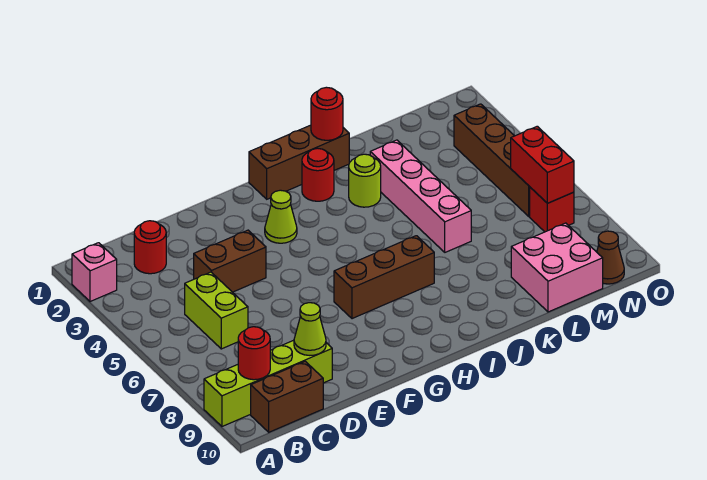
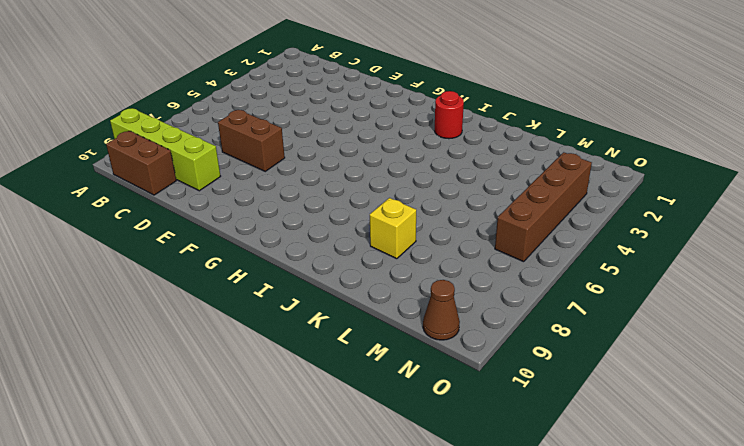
brown 1x2 brick [218,110,285,171] -> brown 1x2 brick moved to [194,230,266,292]
yellow 1x1 brick [370,198,416,259] -> none
none -> pink 1x1 brick [72,243,117,302]
none -> red 1x1 round brick [134,221,166,274]
none -> lime 1x2 brick [185,272,248,349]

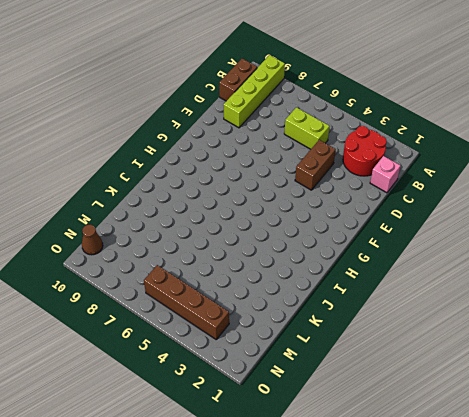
red 2x2 round brick [343,126,387,176] -> red 1x1 round brick [134,221,166,274]
pink 1x1 brick [370,156,401,193] -> pink 1x1 brick moved to [72,243,117,302]
none -> lime 1x1 cone [265,190,297,243]
none -> brown 1x3 brick [334,236,434,319]
none -> brown 1x3 brick [249,125,349,199]

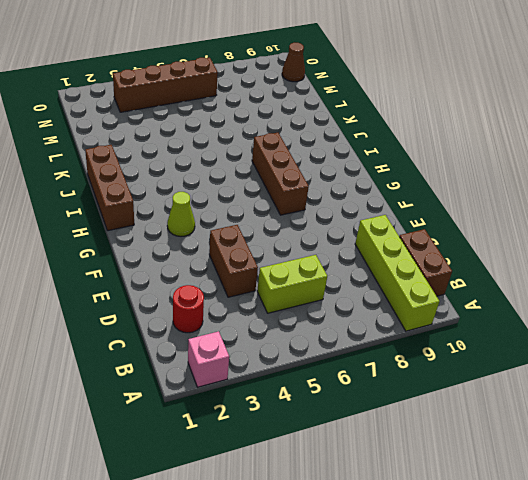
none -> red 1x1 round brick [302,148,334,201]
none -> lime 1x1 round brick [349,154,381,207]
none -> pink 1x4 brick [370,140,471,252]

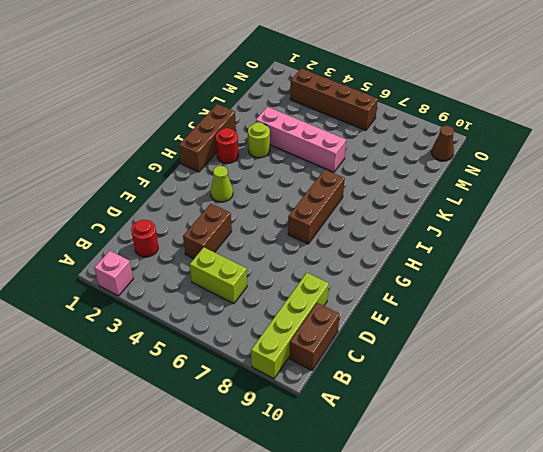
none -> pink 2x2 brick [511,223,603,312]
none -> red 1x1 brick [530,187,574,232]
none -> red 1x1 round brick [238,327,270,380]

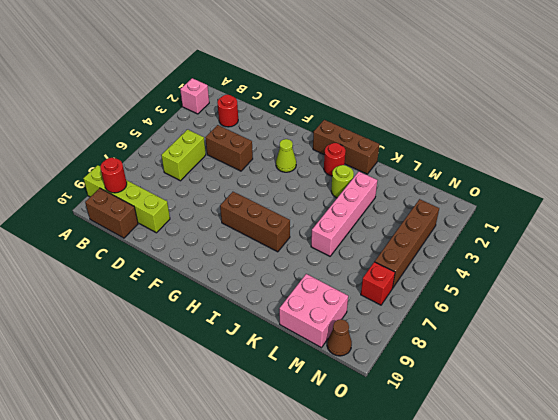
none -> lime 1x1 cone [294,303,326,355]
none -> red 1x1 round brick [311,87,343,140]
none -> red 1x2 brick [511,126,574,203]

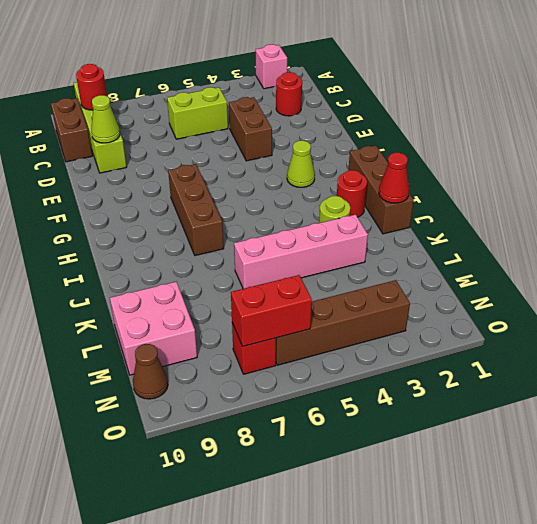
red 1x1 cone [379,153,409,203] -> red 1x1 round brick [311,87,343,140]

